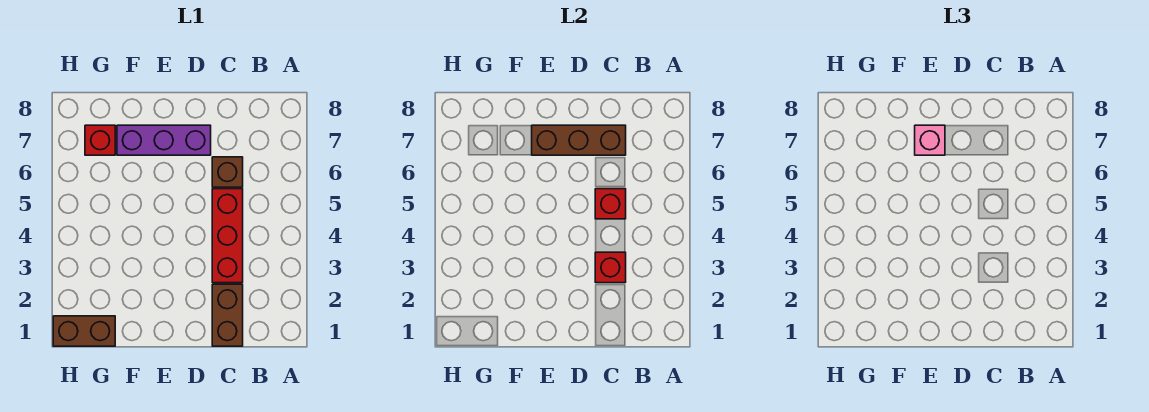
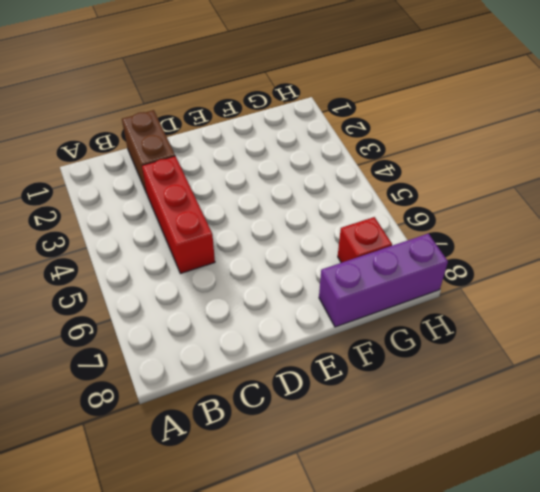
purple 1x3 brick [319,234,448,327] -> purple 1x3 brick moved to [117,125,211,155]
none -> brown 1x1 brick [212,157,243,187]
none -> brown 1x2 brick [53,316,115,346]

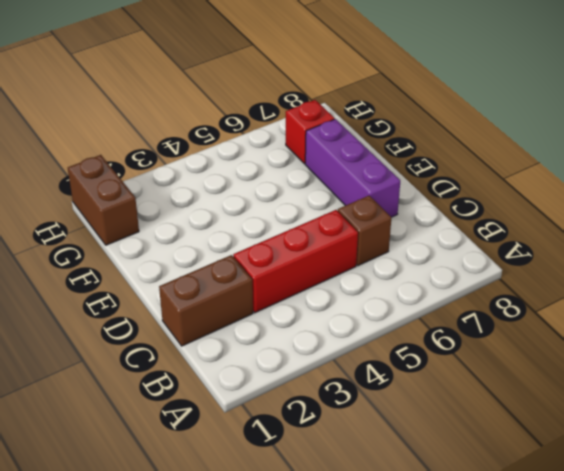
none -> red 1x1 brick [595,252,626,283]
none -> red 1x1 brick [595,189,626,219]

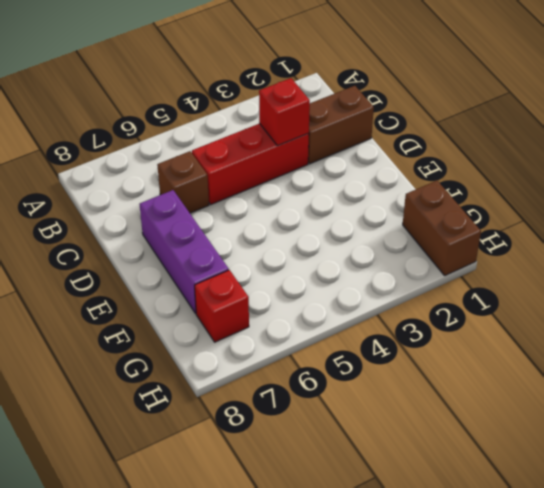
none -> red 1x1 brick [595,189,626,219]
none -> brown 1x3 brick [532,125,626,155]

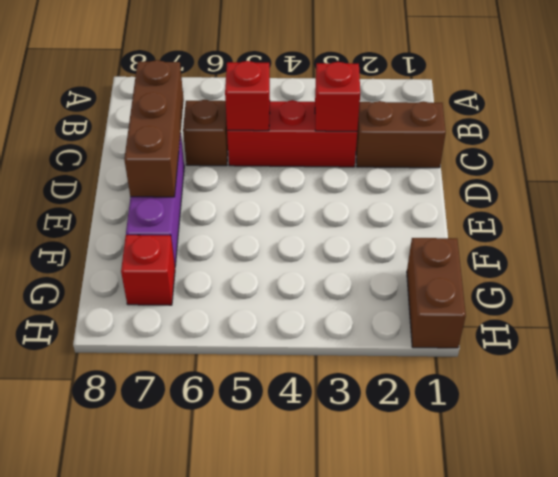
none -> pink 1x1 brick [915,125,945,155]

